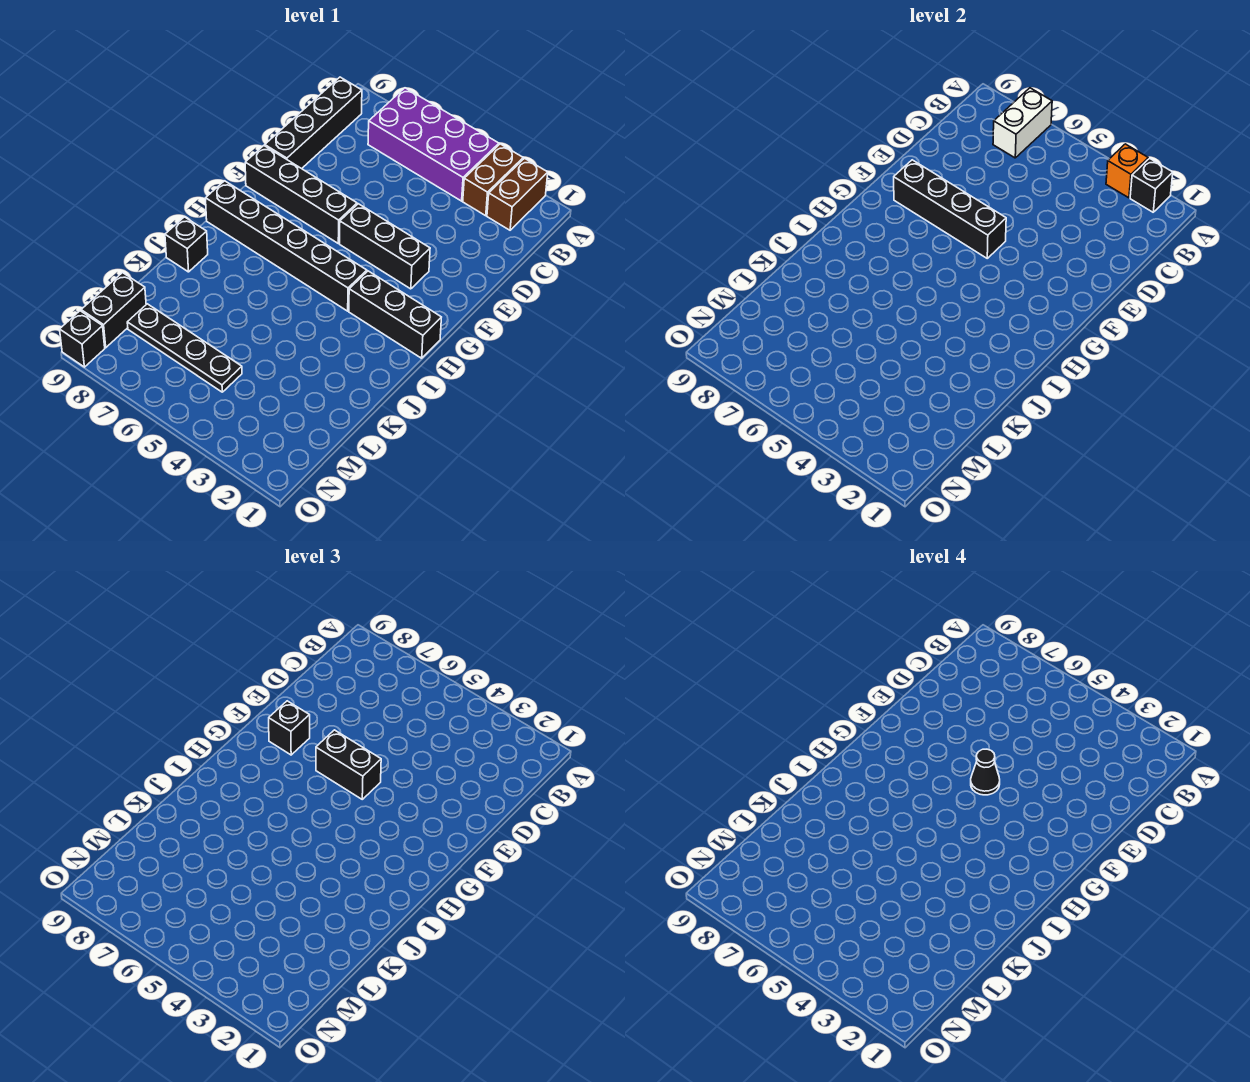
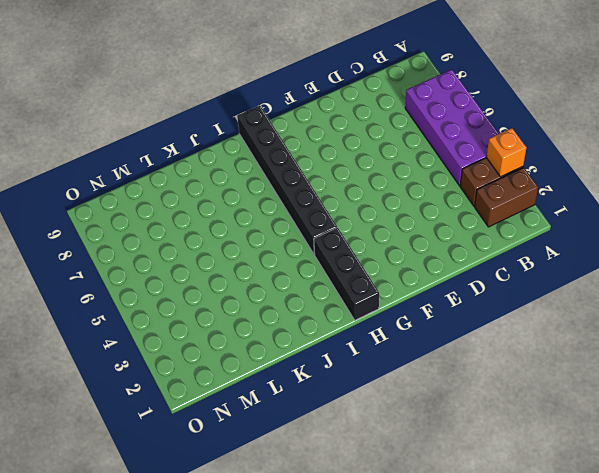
none -> black 1x4 brick [265,77,362,169]
none -> black 1x3 brick [340,204,430,289]
none -> black 1x4 brick [245,146,357,243]

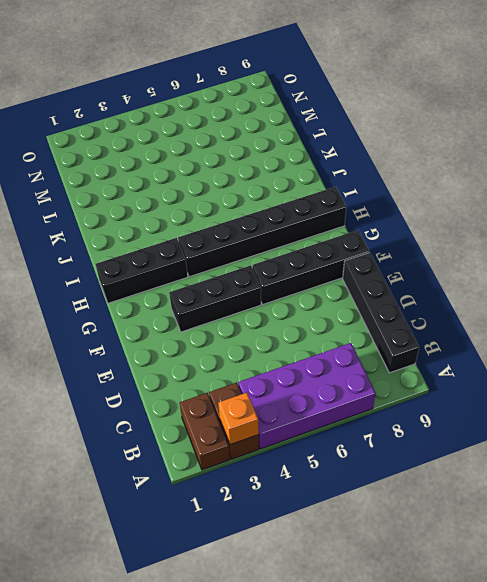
none -> black 1x1 brick [165,217,208,272]
none -> black 1x4 plate [127,304,242,392]
none -> black 1x2 brick [81,273,146,348]

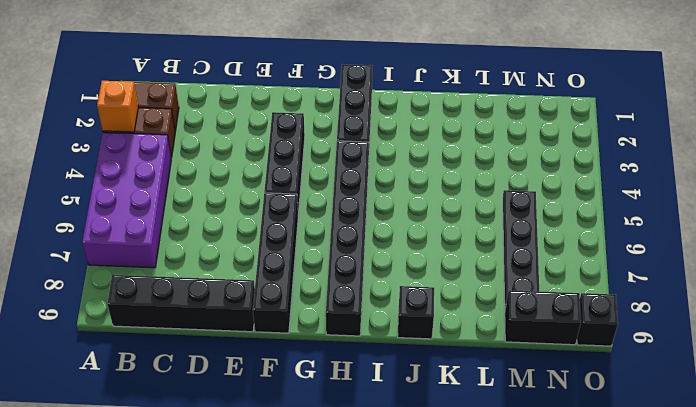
none -> black 1x1 brick [1130,158,1173,212]
none -> white 1x2 brick [993,88,1052,158]
none -> black 1x4 brick [894,160,1006,258]

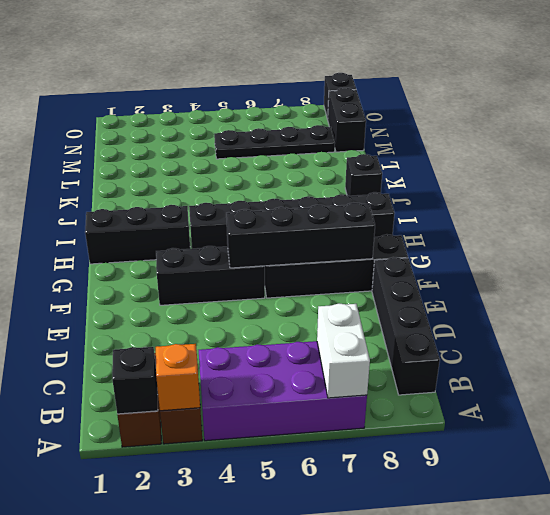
none -> black 1x2 brick [316,730,381,799]
none -> black 1x1 brick [269,701,310,755]
none -> black 1x1 cone [971,749,1000,795]

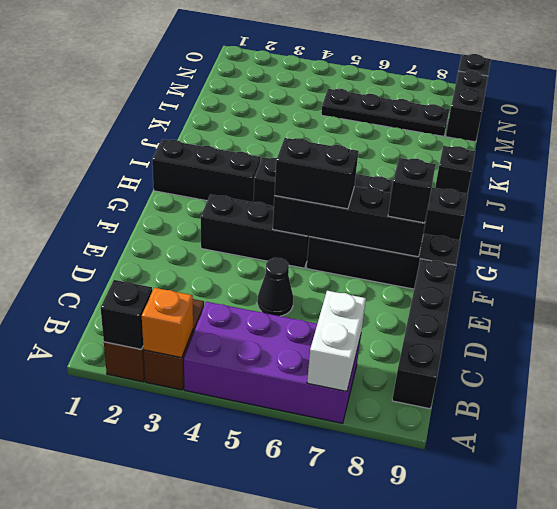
black 1x1 cone [257,258,293,316] -> black 1x1 cone moved to [971,749,1000,795]

